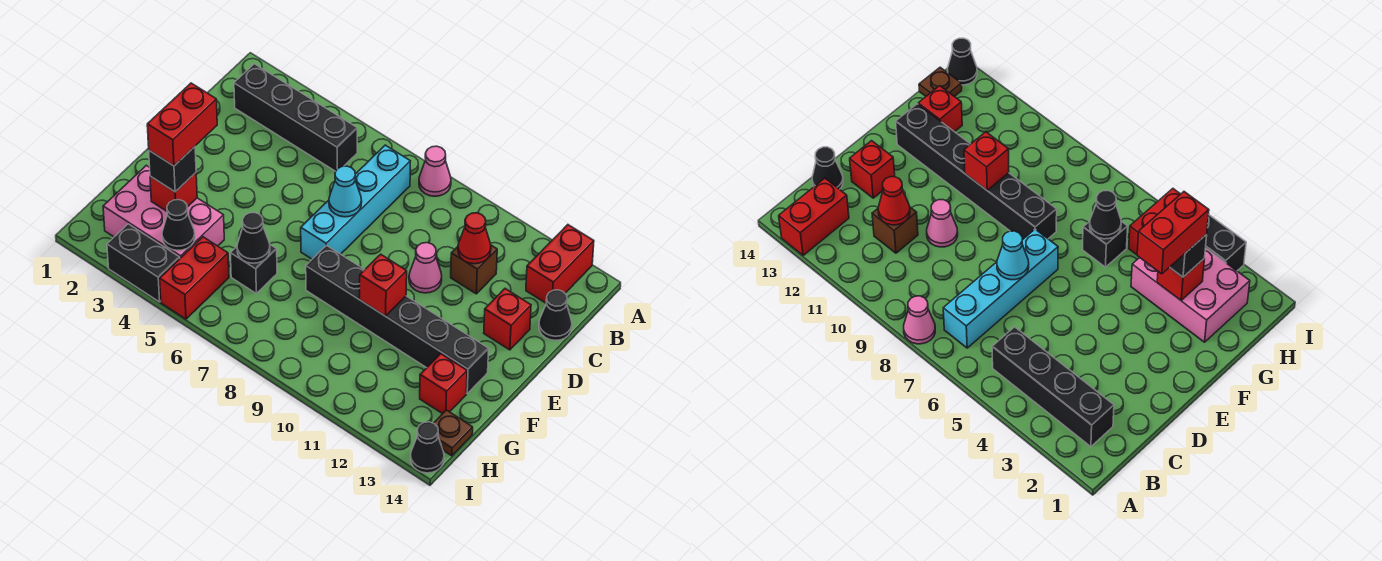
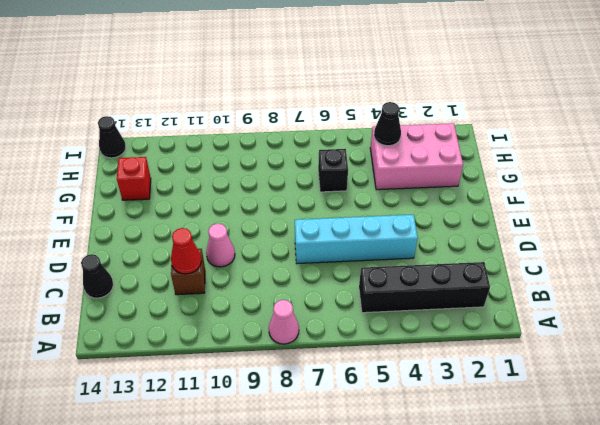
cyan 1x4 brick [295,215,418,264] -> cyan 1x4 brick turned to [301,145,410,259]
none -> red 1x2 brick [526,225,594,303]
none -> red 1x1 brick [484,289,531,350]
none -> black 1x6 brick [306,245,489,393]

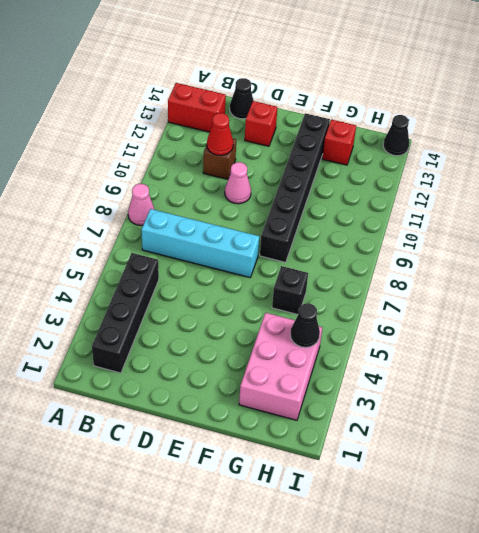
none -> red 1x2 brick [160,237,229,319]
none -> brown 1x1 plate [434,410,473,456]
none -> black 1x2 brick [107,224,180,302]

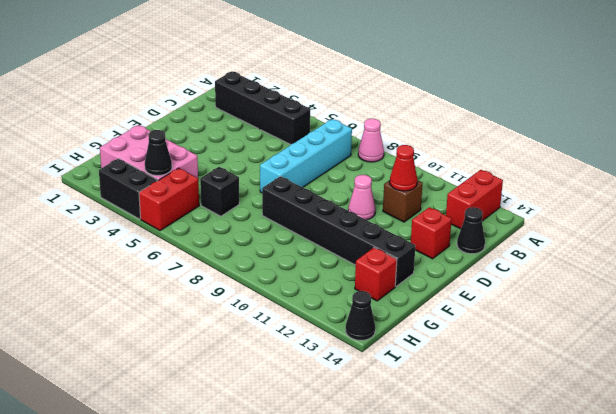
none -> brown 1x1 plate [434,410,473,456]
none -> cyan 1x1 cone [329,166,362,217]
none -> red 1x1 brick [360,254,407,316]

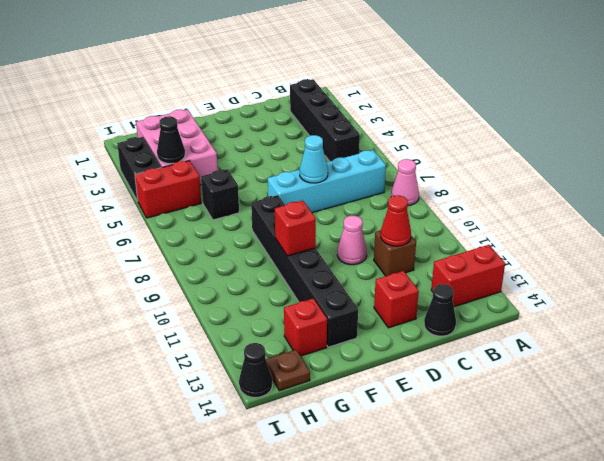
none -> red 1x1 brick [150,173,197,211]
none -> black 1x1 cone [237,213,270,263]
none -> black 1x1 brick [149,147,196,192]

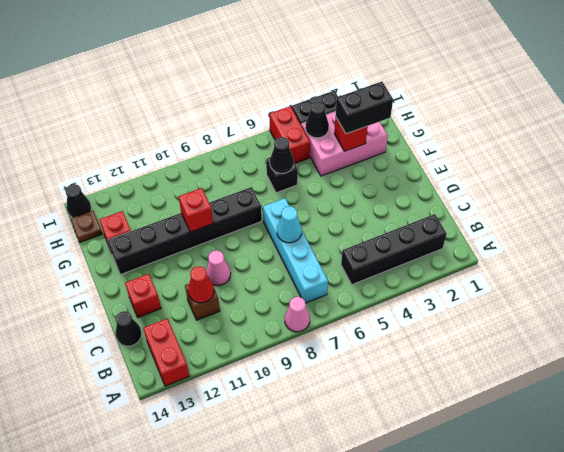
black 1x2 brick [335,81,393,134] -> black 1x1 brick [149,147,196,192]
none -> red 1x2 brick [147,83,217,166]

